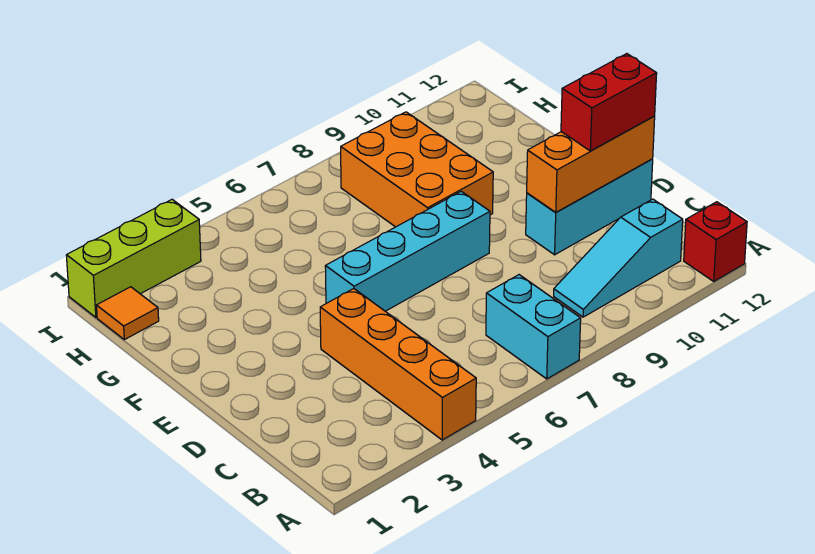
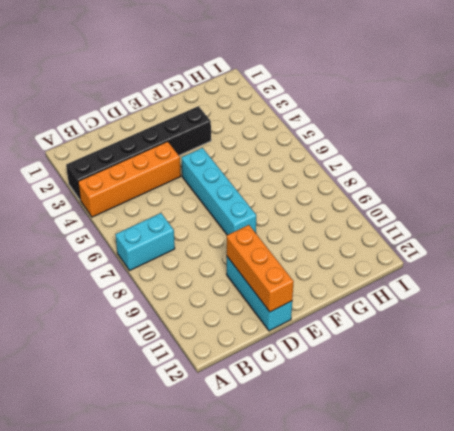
black 1x6 brick [66,106,211,200] -> none
none -> red 1x1 brick [684,202,747,281]
none -> cyan 1x3 slope [554,199,683,317]

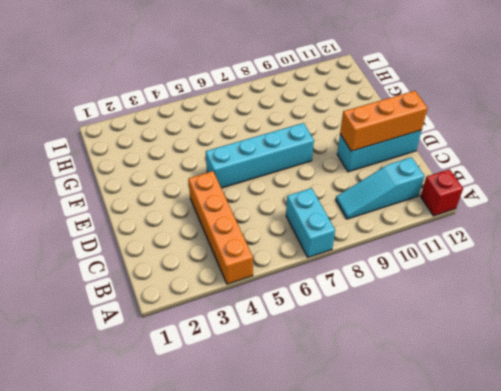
none -> orange 2x3 brick [341,112,493,227]
none -> orange 1x1 tile [96,287,159,340]

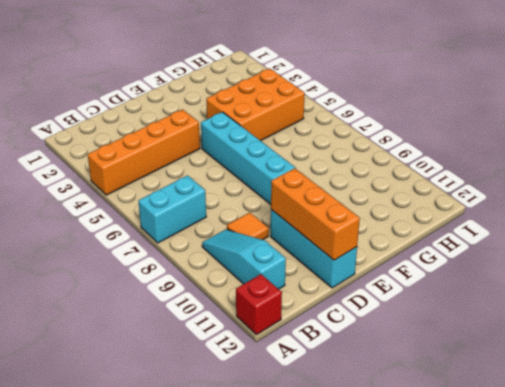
orange 1x1 tile [227,213,269,240] -> orange 1x1 tile moved to [96,287,159,340]
orange 2x3 brick [206,69,305,141] -> orange 2x3 brick moved to [341,112,493,227]
none -> lime 1x3 brick [66,200,201,317]
none -> red 1x2 brick [561,54,657,151]

